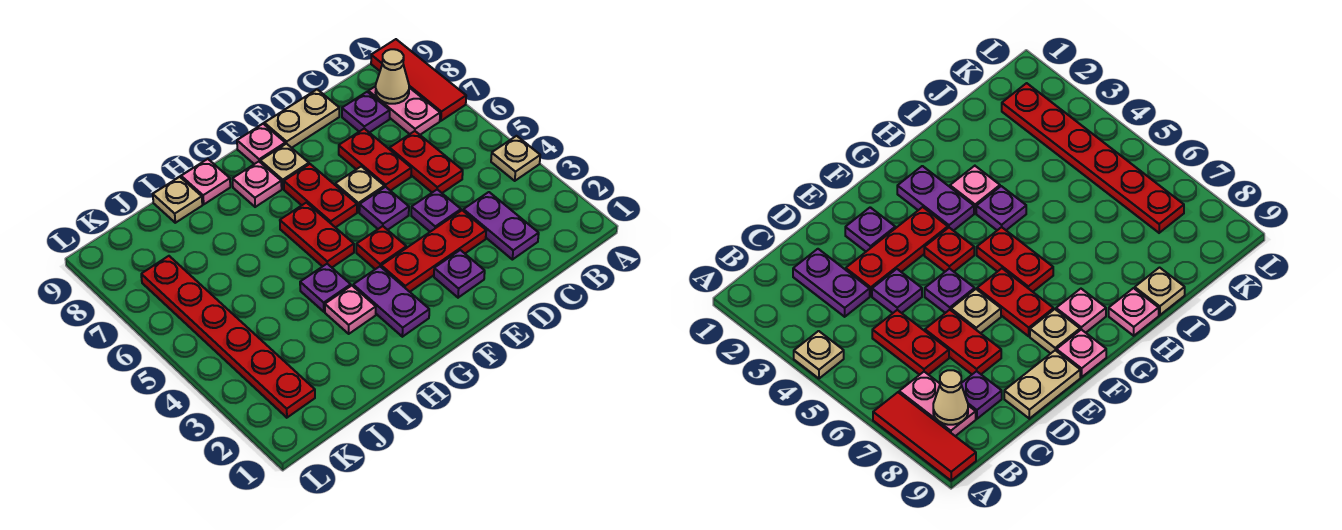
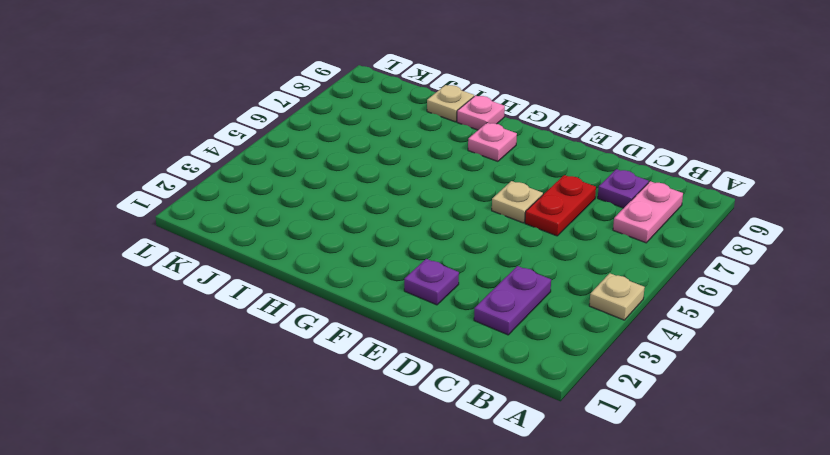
none -> red 1x3 tile [371,39,466,121]
none -> red 1x2 plate [390,131,463,193]
none -> red 1x3 plate [381,210,486,292]

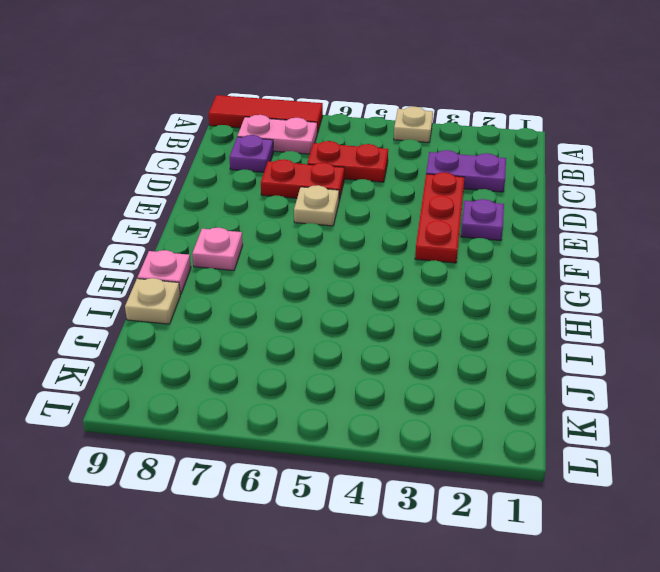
none -> purple 1x1 plate [411,189,461,232]
none -> tan 1x2 plate [264,89,339,148]
none -> purple 1x1 plate [359,187,409,230]

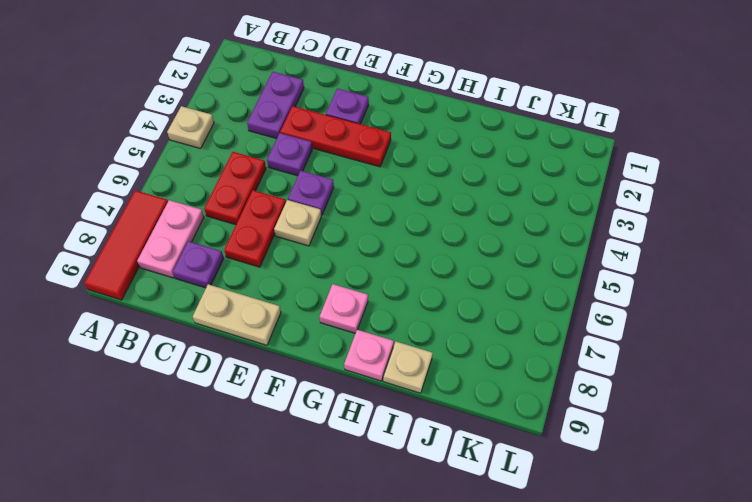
none -> red 1x1 plate [356,226,406,269]
none -> red 1x2 plate [284,164,357,228]
none -> tan 1x1 plate [260,144,309,189]

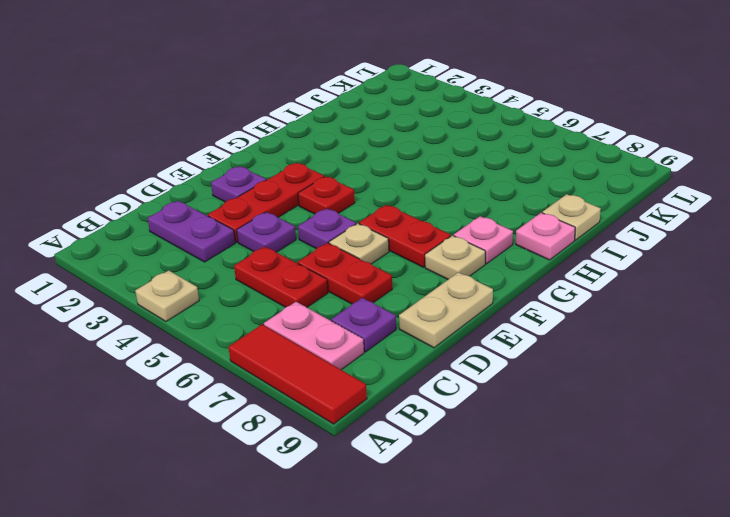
none -> pink 1x1 plate [237,124,285,164]
none -> purple 1x2 plate [353,267,429,337]
none -> red 1x2 plate [280,203,354,267]

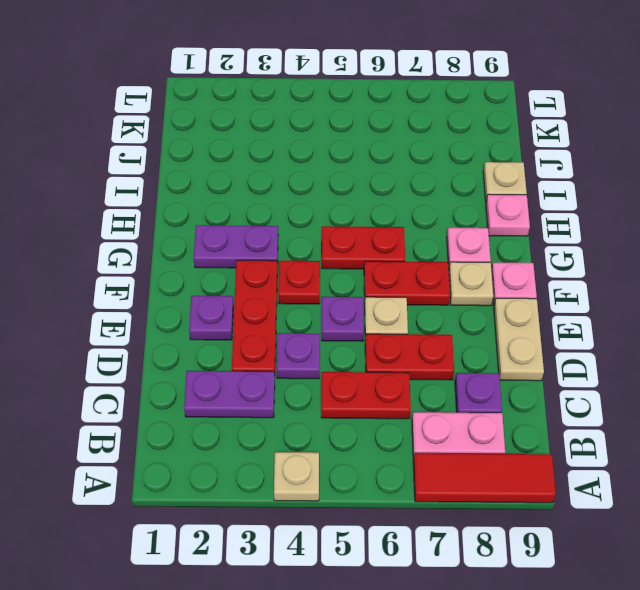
none -> pink 1x1 plate [325,286,376,334]
none -> purple 1x1 plate [300,264,351,312]
none -> red 1x6 plate [141,256,315,418]

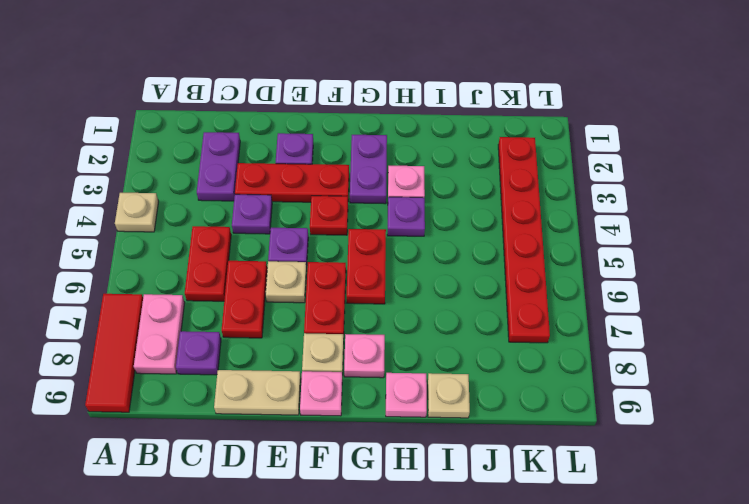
none -> tan 1x1 cone [376,49,409,104]

